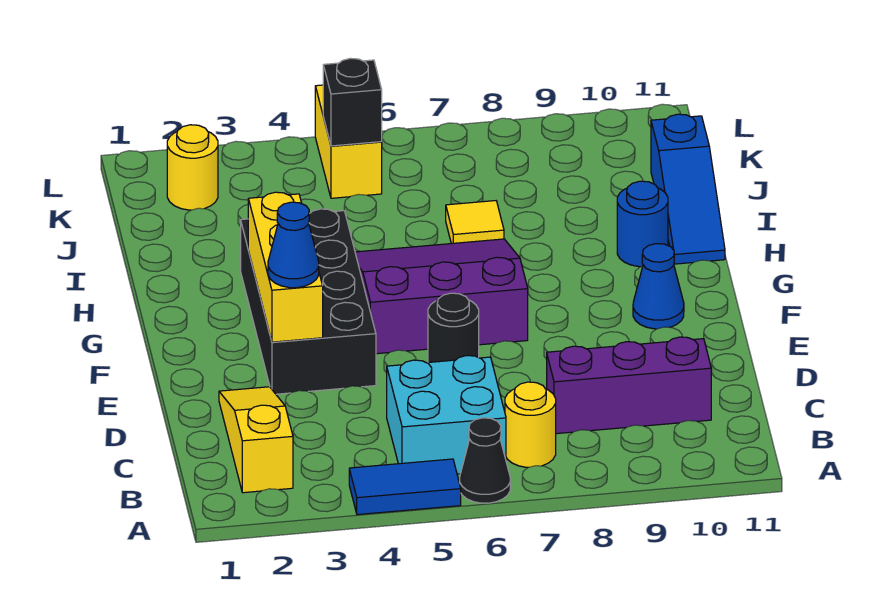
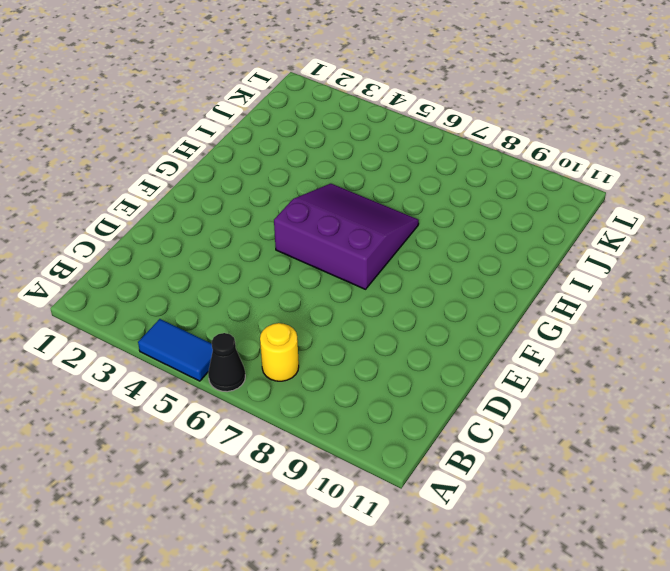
none -> yellow 1x3 slope [219,387,293,493]
none -> cyan 2x2 brick [387,356,506,474]
none -> purple 1x3 brick [547,337,711,434]

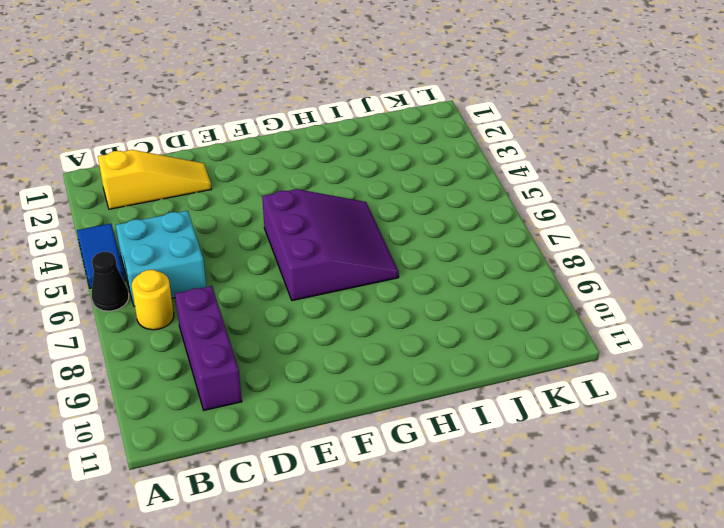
none -> black 2x4 brick [241,209,376,394]
none -> black 1x1 round brick [428,293,479,362]
none -> blue 1x1 cone [633,244,684,329]

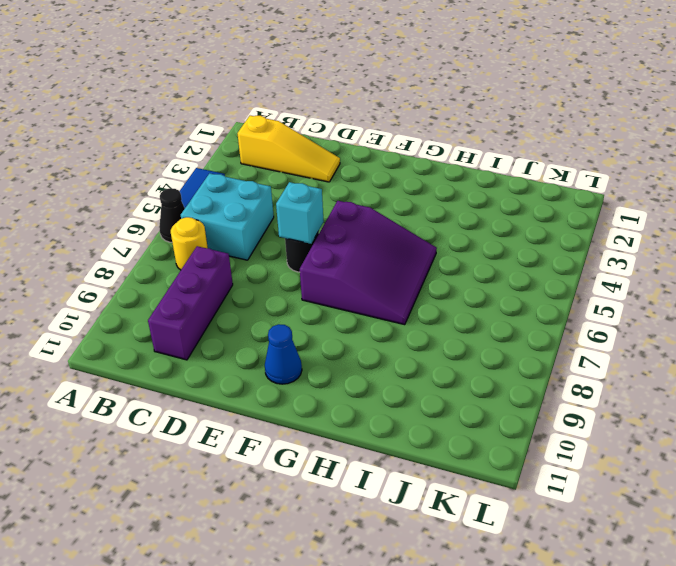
cyan 1x1 brick [276,182,324,244] -> none
none -> black 2x4 brick [241,209,376,394]
none -> blue 1x1 round brick [617,181,668,267]
none -> blue 1x3 slope [651,114,725,264]

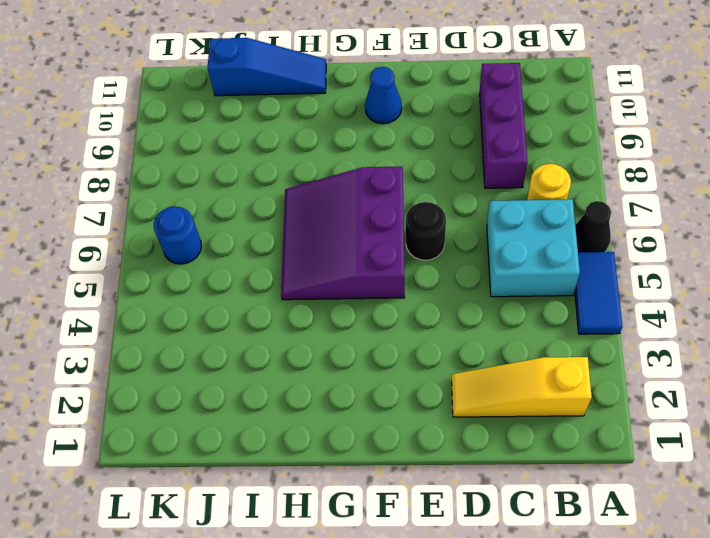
blue 1x1 round brick [154,206,202,264] -> blue 1x1 round brick moved to [617,181,668,267]
none -> black 2x4 brick [241,209,376,394]
none -> yellow 1x1 tile [446,201,504,244]
none -> yellow 1x1 round brick [167,125,218,210]

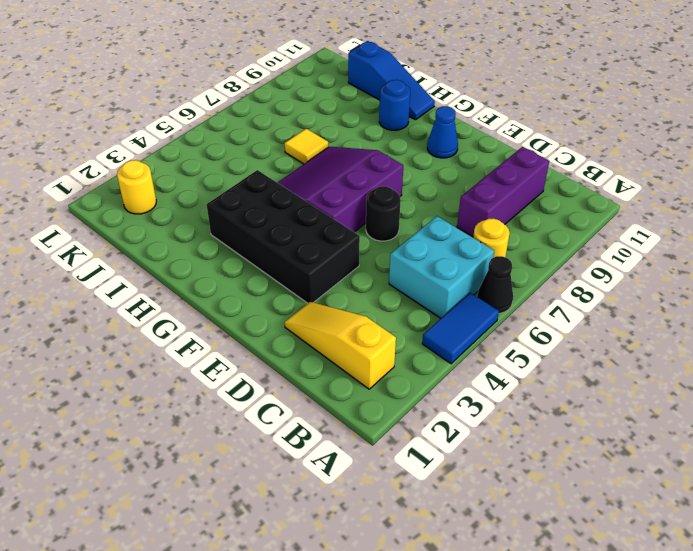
none -> yellow 1x2 brick [315,85,382,198]
none -> yellow 1x3 brick [248,192,323,342]
none -> black 1x1 brick [323,58,382,146]

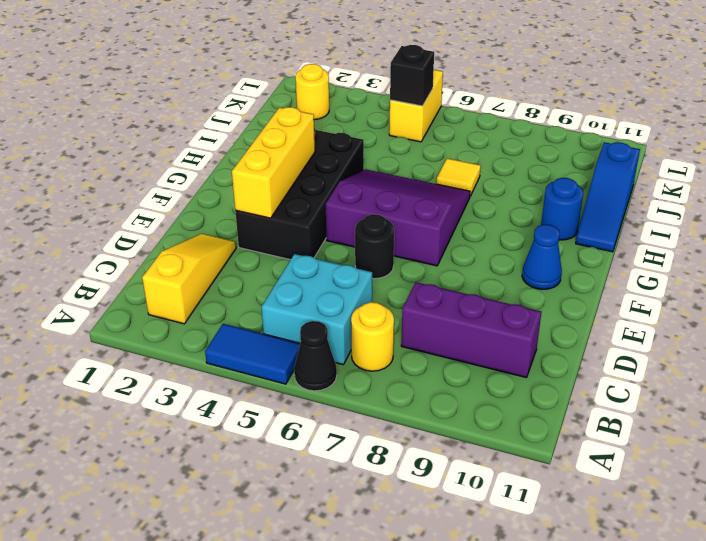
none -> blue 1x1 cone [268,202,319,288]

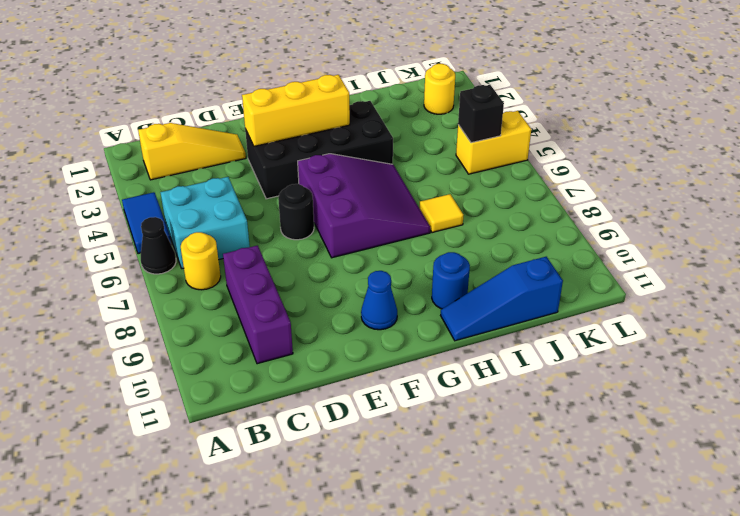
none -> blue 1x1 cone [268,202,319,288]

